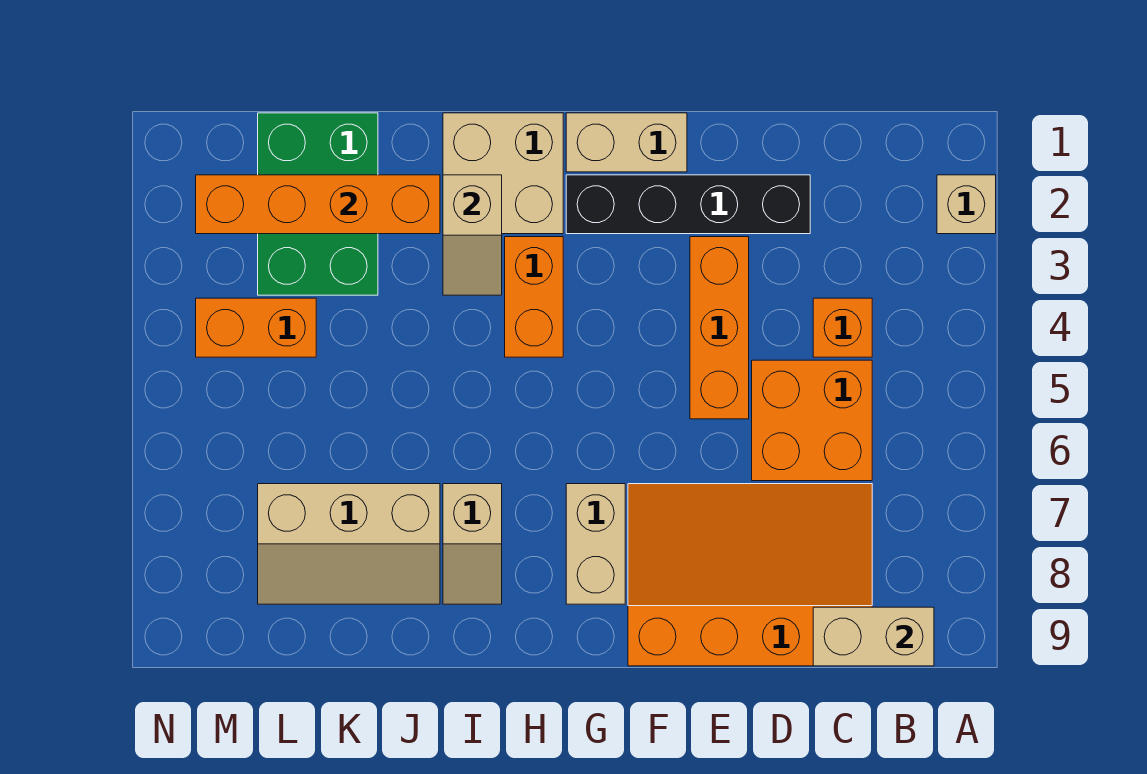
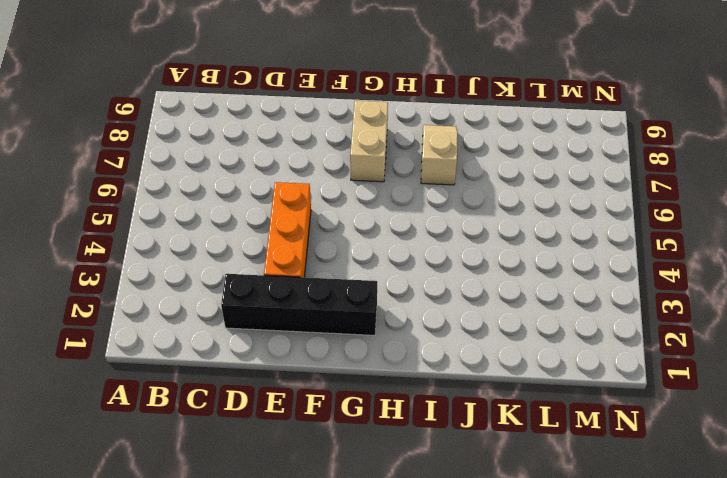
none -> tan 1x1 brick [937,175,996,234]
none -> orange 1x1 brick [813,298,872,357]
none -> orange 2x2 brick [752,360,872,481]

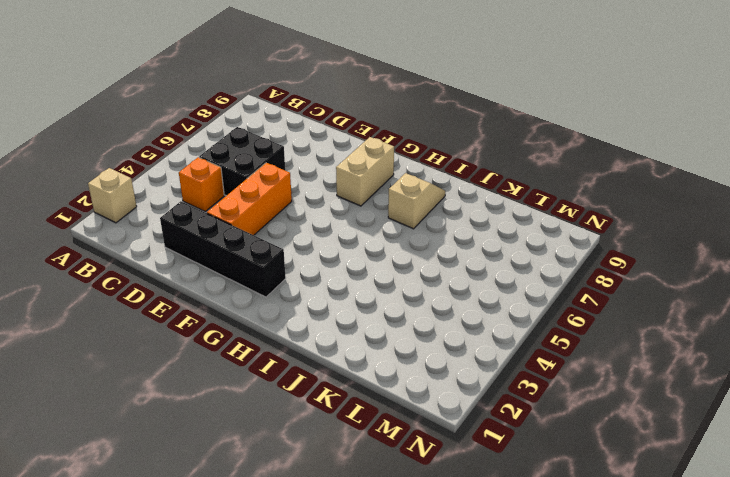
black 2x2 brick [199,127,285,196] -> orange 2x2 brick [752,360,872,481]
none -> orange 3x4 slope [628,484,872,666]
none -> tan 1x2 brick [566,113,687,172]
none -> tan 2x2 brick [443,113,563,234]

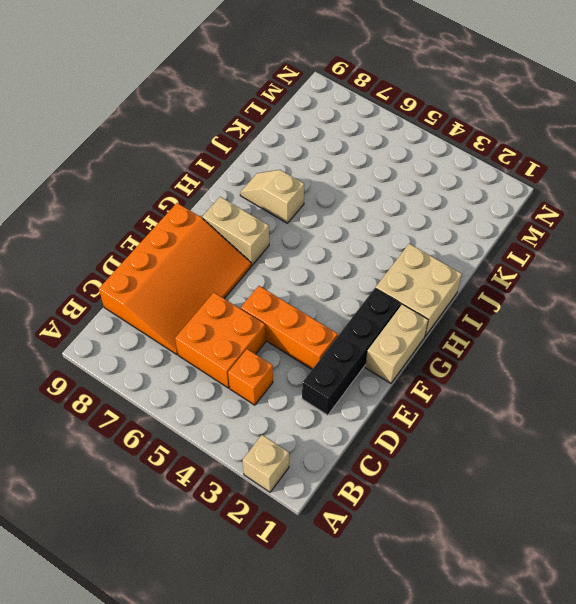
none -> orange 1x2 brick [505,237,563,357]
none -> tan 2x3 slope [258,484,440,604]
none -> green 2x3 brick [258,113,378,295]

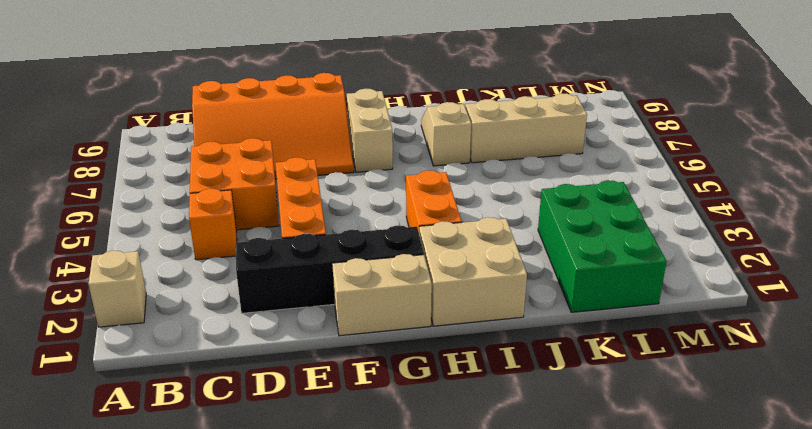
none -> orange 1x2 brick [196,298,316,357]
none -> tan 1x2 brick [813,607,934,666]
none -> tan 1x2 slope [443,175,502,295]

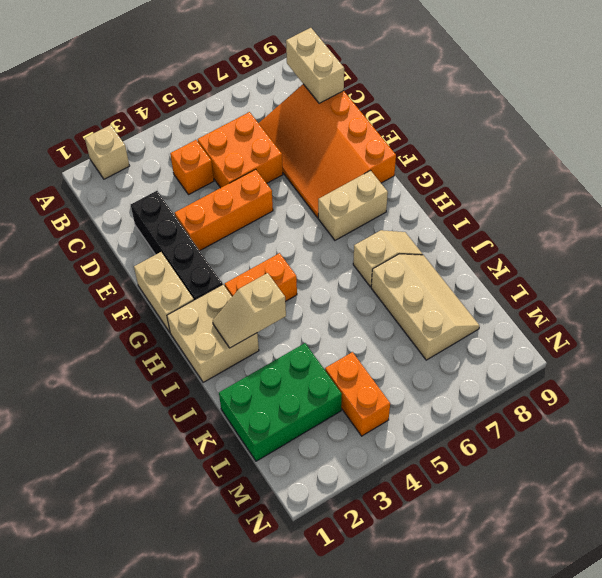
tan 1x2 slope [213,273,286,348] -> tan 1x2 slope turned to [443,175,502,295]
none -> orange 1x4 brick [196,175,440,234]

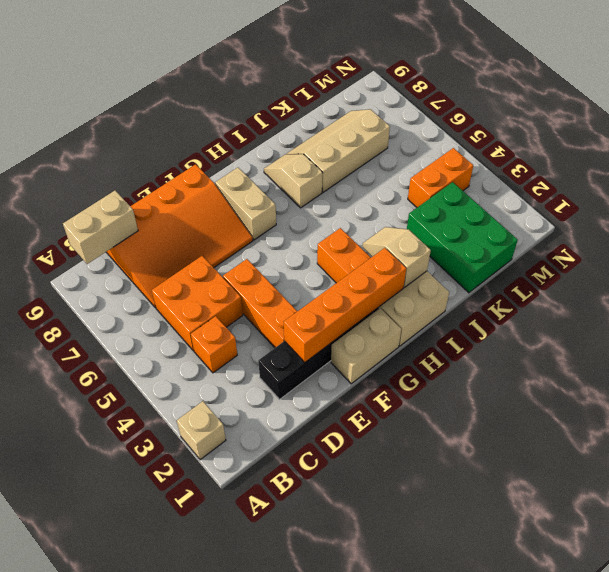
orange 1x4 brick [284,248,406,362] -> orange 1x4 brick moved to [196,175,440,234]

